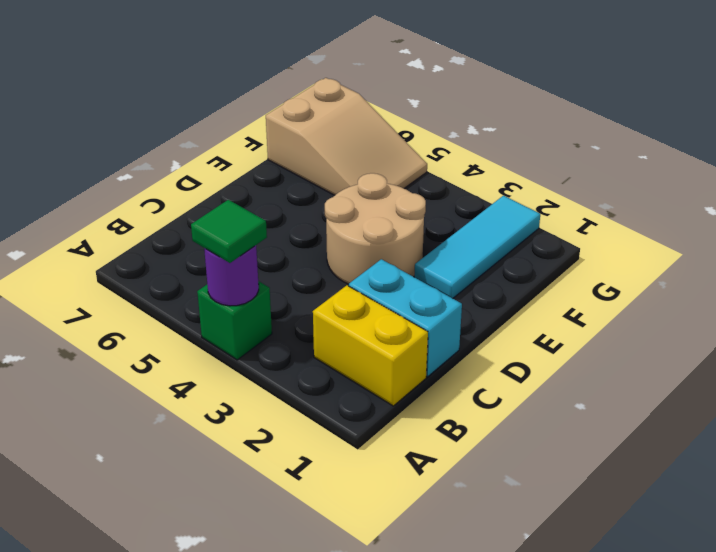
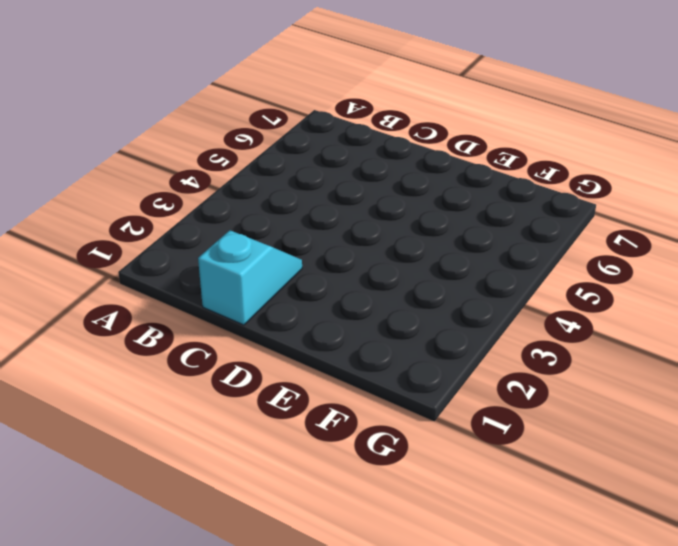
cyan 1x2 slope [198,230,302,325] -> cyan 1x2 brick [349,259,462,377]
none -> green 1x1 brick [197,281,272,360]
none -> yellow 1x2 brick [313,285,428,406]

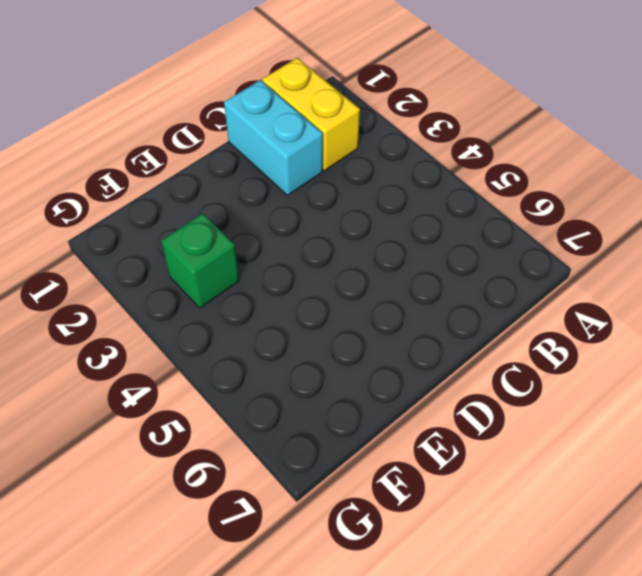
green 1x1 brick [161,214,239,308] -> green 1x1 brick moved to [197,281,272,360]
none -> tan 2x2 round brick [325,173,426,284]
none -> cyan 1x3 tile [414,196,540,298]

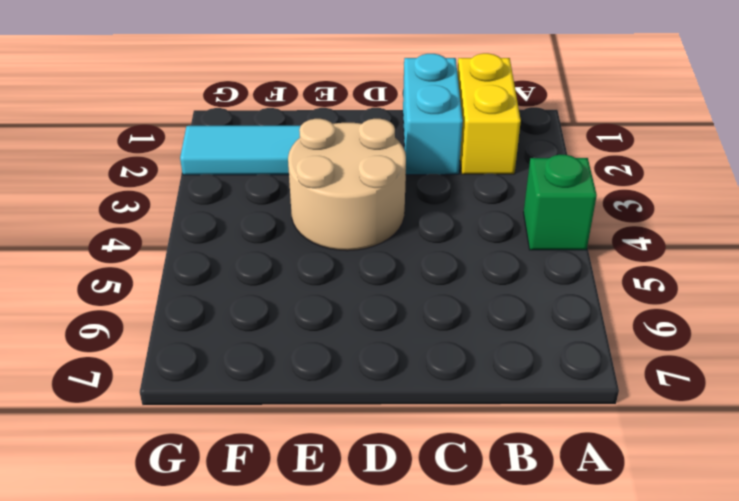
none -> tan 2x3 slope [266,78,427,195]
none -> purple 1x1 round brick [204,245,259,306]

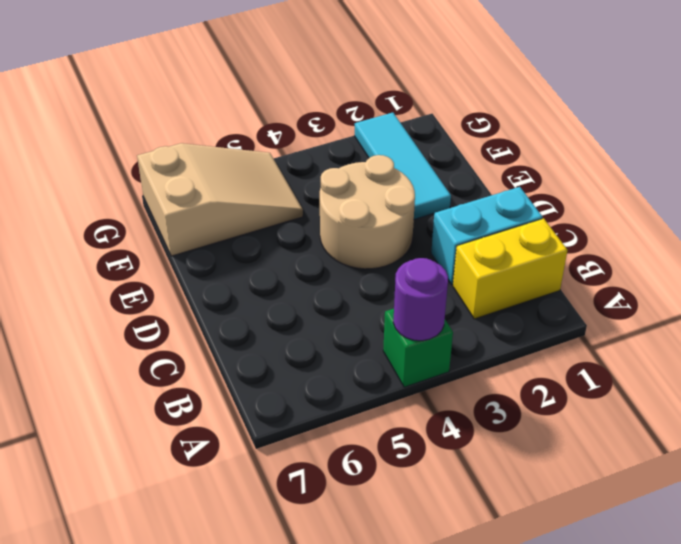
none -> green 1x1 tile [191,200,267,263]

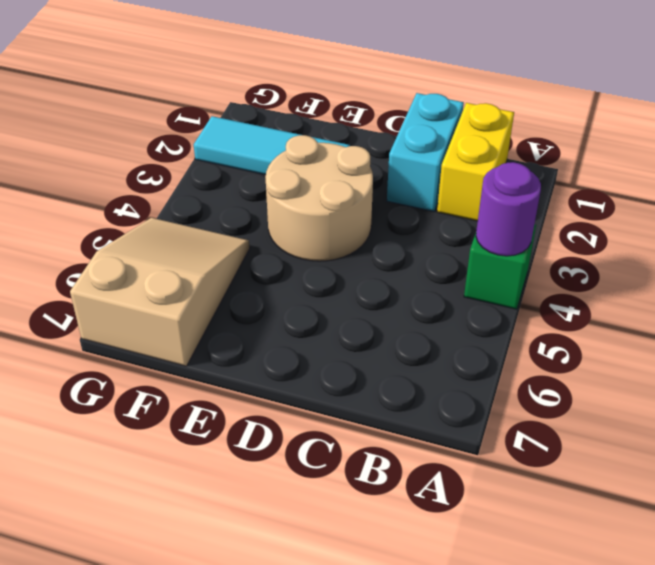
none -> green 1x1 tile [191,200,267,263]

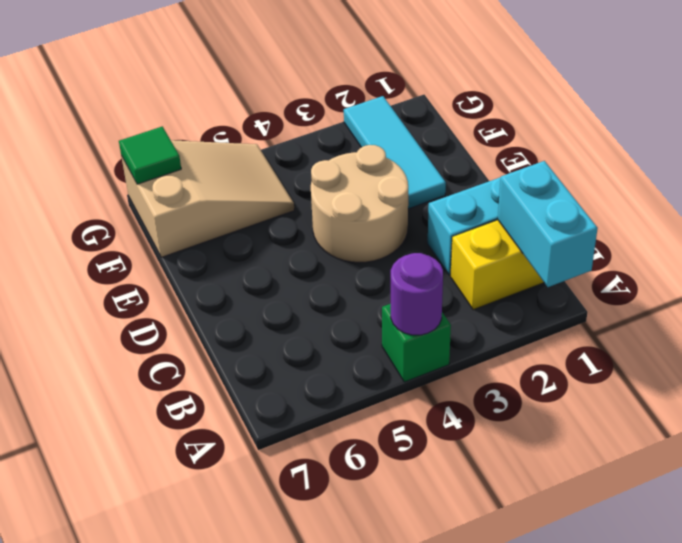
cyan 1x2 brick [498,161,598,287] -> none
green 1x1 tile [119,126,181,184] -> green 1x1 tile moved to [191,200,267,263]

